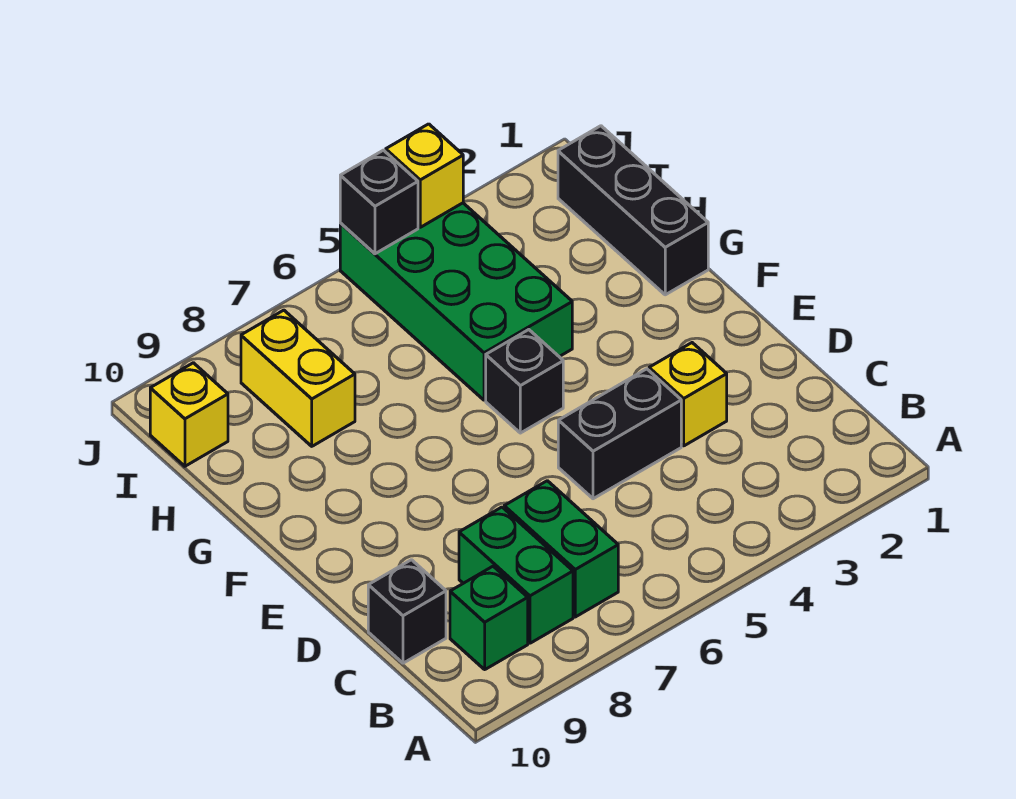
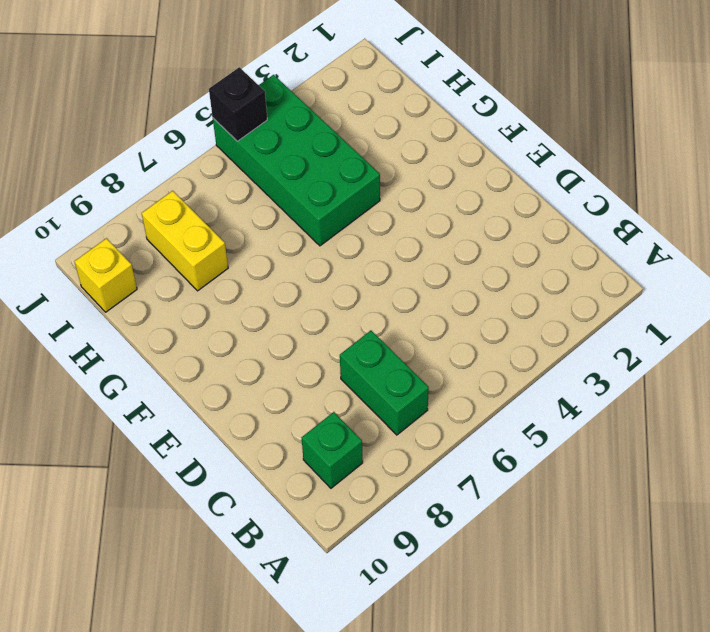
none -> green 1x2 brick [459,507,573,643]
none -> black 1x1 brick [368,560,446,663]
none -> yellow 1x1 brick [649,343,727,446]

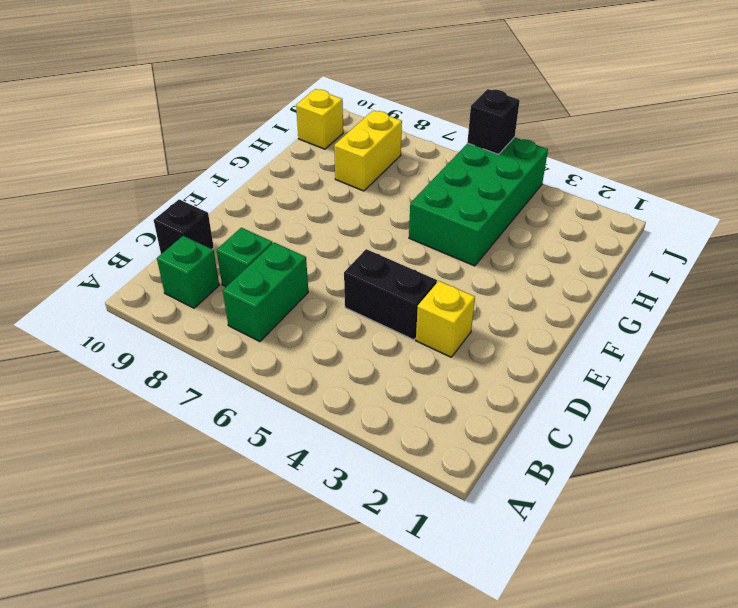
green 1x1 brick [217,228,273,287] -> green 1x2 brick [459,507,573,643]
none -> black 1x1 brick [486,330,563,433]
none -> black 1x3 brick [558,126,708,295]
none -> yellow 1x1 brick [386,124,463,227]

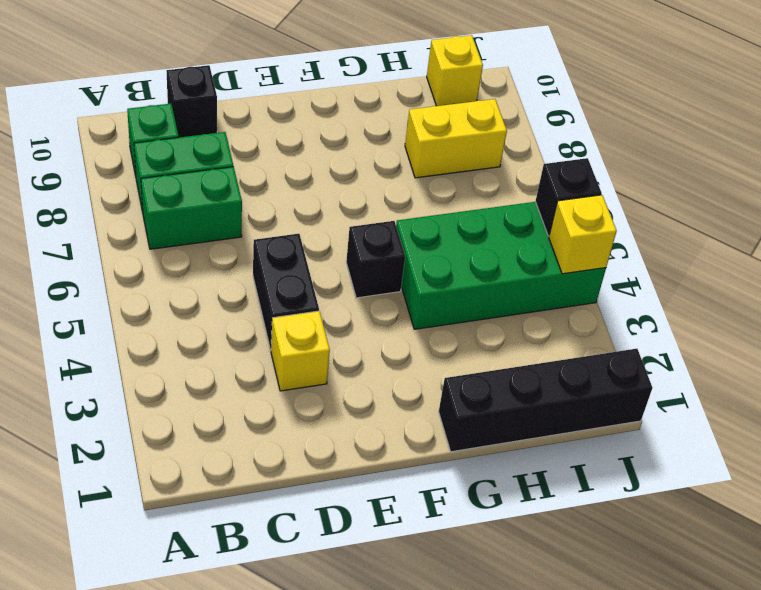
black 1x4 brick [439,349,652,452] -> black 1x3 brick [558,126,708,295]

